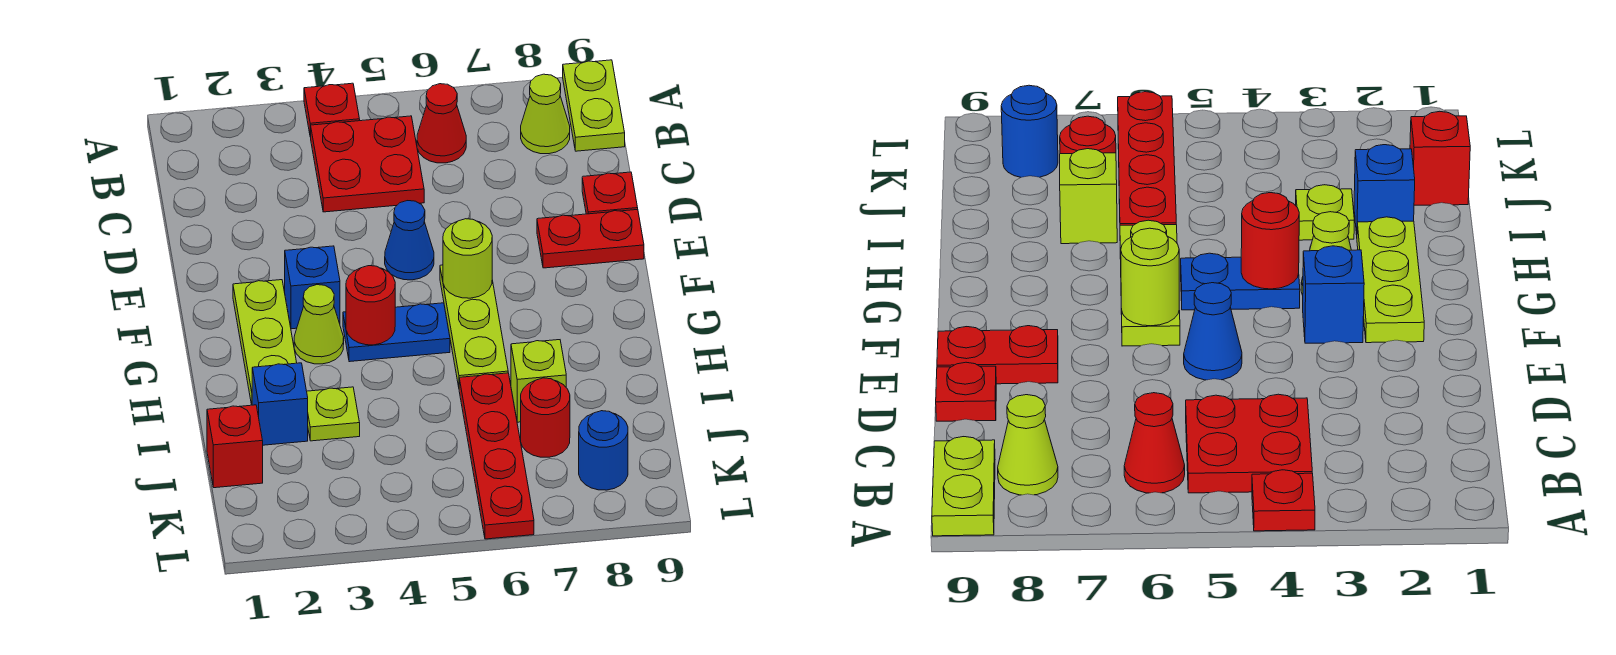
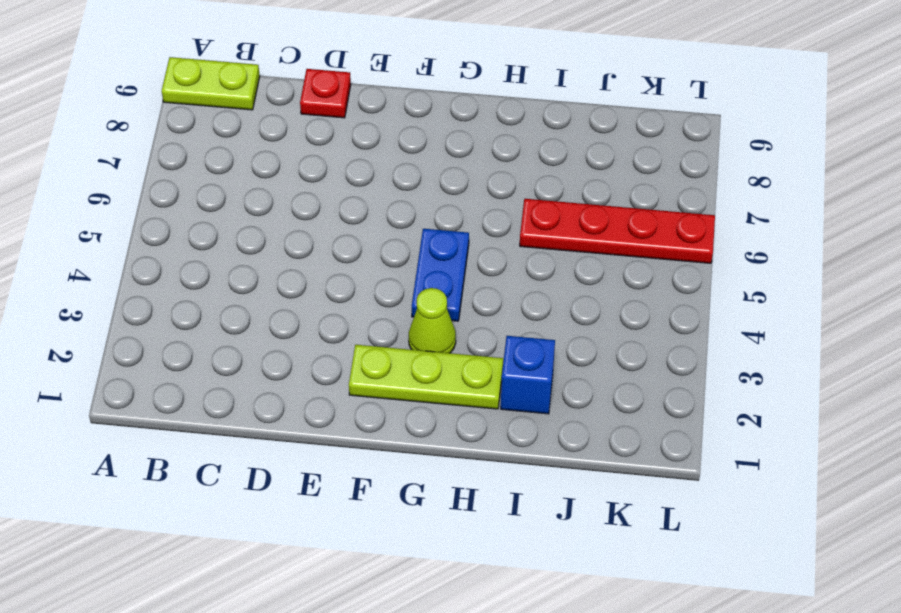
none -> red 1x1 plate [304,83,360,137]
none -> red 2x2 plate [311,116,424,212]
none -> red 1x1 cone [417,84,466,163]

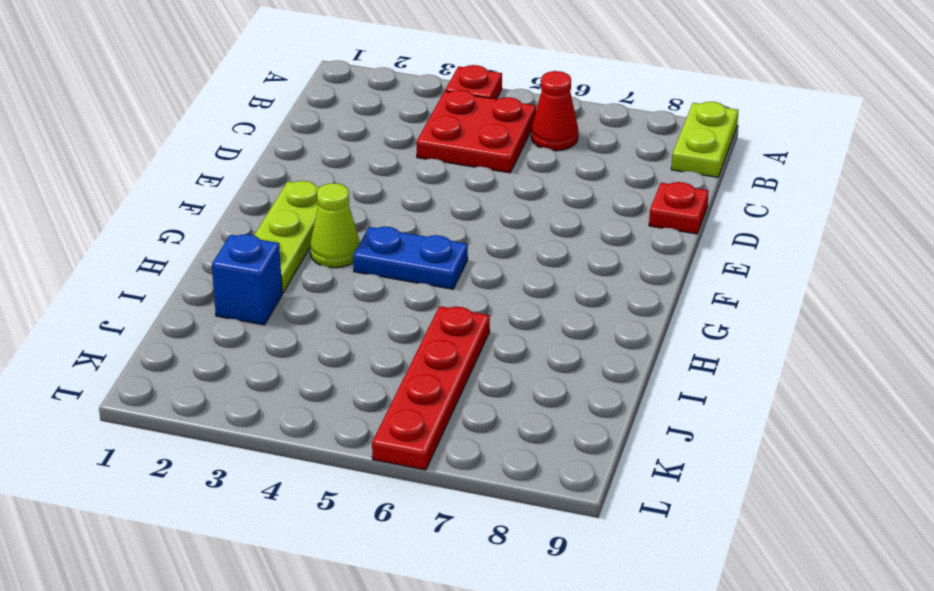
none -> lime 1x1 cone [521,74,570,154]
none -> blue 1x1 cone [385,201,434,280]
none -> red 1x2 plate [537,209,644,268]

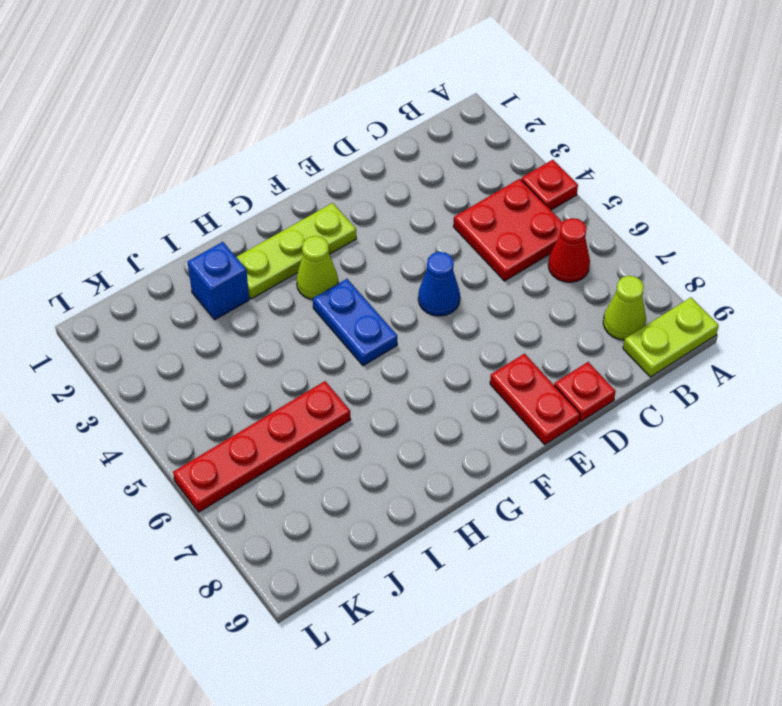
none -> blue 1x1 brick [285,246,340,329]
none -> lime 1x3 plate [440,265,508,387]
none -> lime 1x1 plate [307,387,360,441]

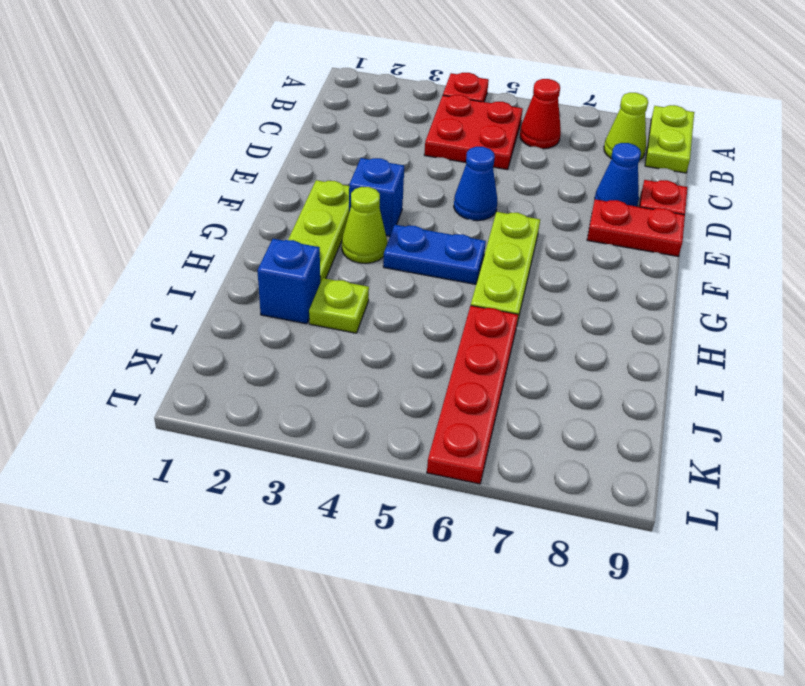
blue 1x1 cone [595,143,641,206] -> none
none -> lime 1x1 brick [511,340,566,422]
none -> red 1x1 brick [207,405,263,488]
none -> red 1x1 round brick [521,378,570,457]

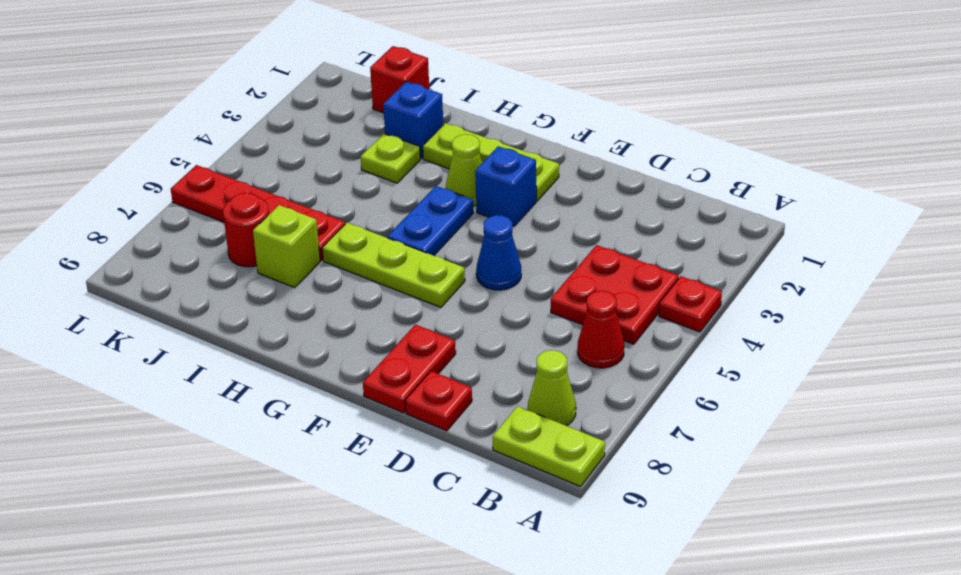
none -> blue 1x1 round brick [579,411,628,490]
none -> lime 1x1 round brick [443,219,492,298]
none -> red 1x1 round brick [346,266,395,345]

